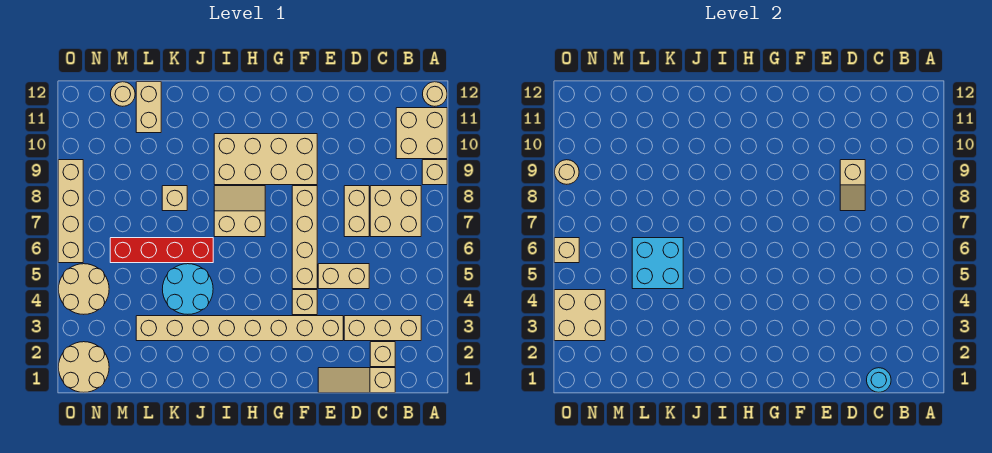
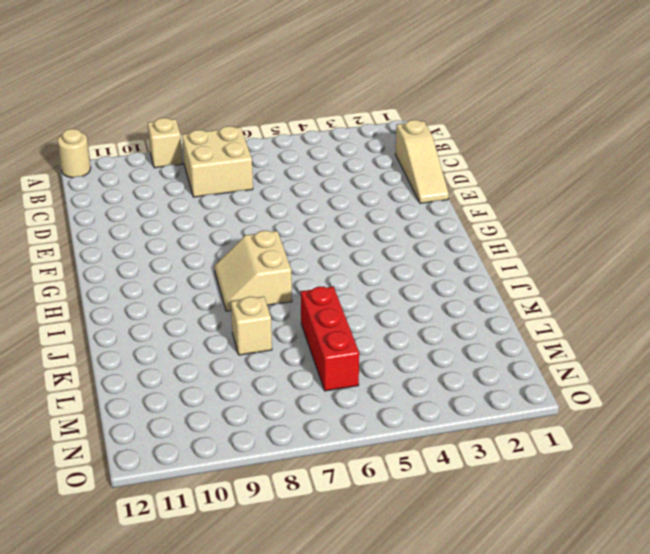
red 1x3 brick [301,287,359,391] -> red 1x4 brick [110,238,213,263]
none -> tan 2x2 brick [396,108,447,159]
none -> tan 1x3 brick [344,316,421,341]
none -> tan 1x1 brick [370,342,395,367]

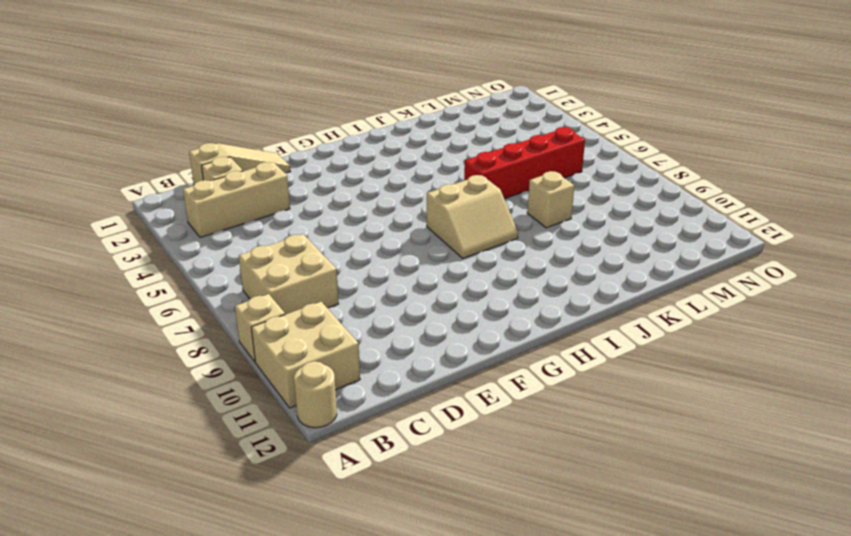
none -> tan 1x2 brick [318,264,369,289]
none -> tan 1x2 brick [344,186,369,237]
none -> tan 1x8 brick [136,316,343,341]

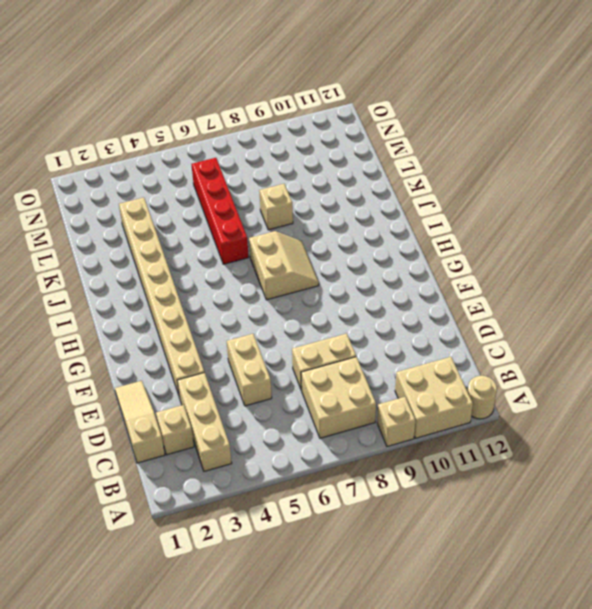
none -> tan 1x1 brick [292,290,317,315]
none -> tan 1x4 brick [292,186,317,289]
none -> tan 2x4 brick [214,134,317,185]

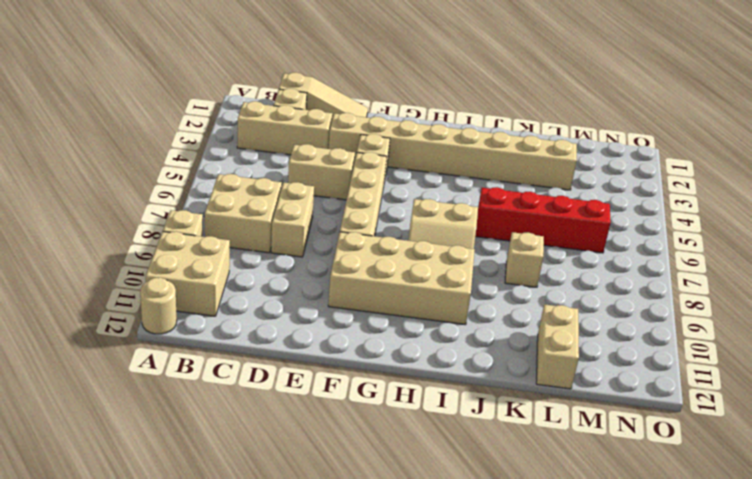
none -> cyan 2x2 round brick [162,264,213,314]
none -> tan 1x1 round brick [111,82,135,106]
none -> tan 2x2 round brick [58,342,109,392]

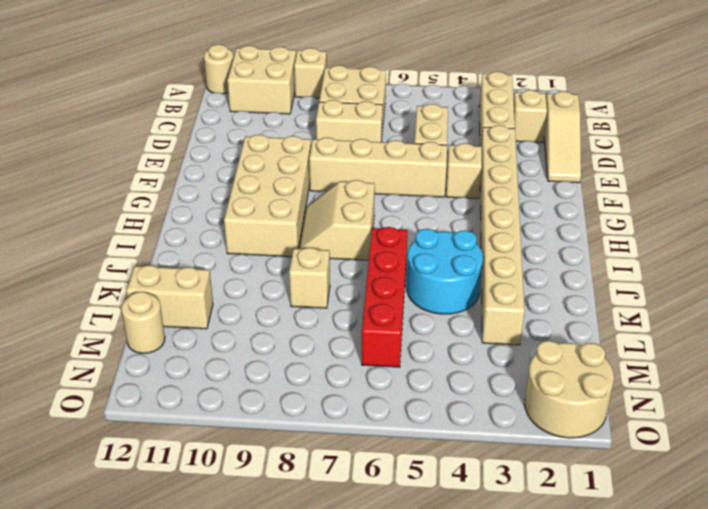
none -> tan 2x2 round brick [58,264,109,314]
none -> tan 1x4 brick [58,160,83,263]
none -> cyan 1x1 round brick [867,368,891,392]

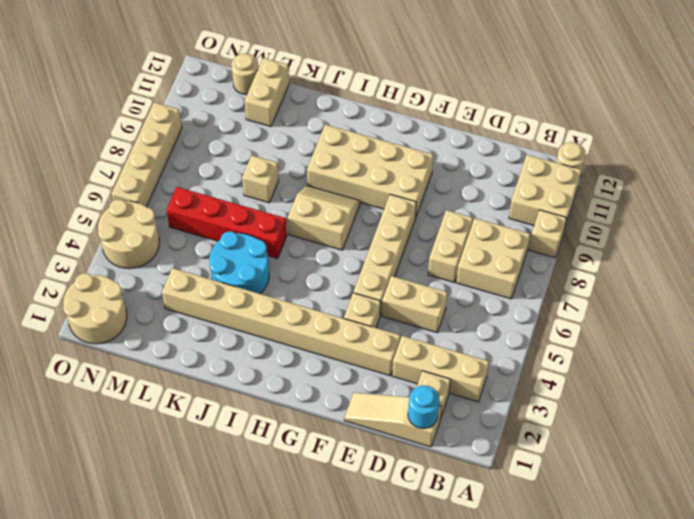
none -> tan 1x2 slope [840,160,865,211]
none -> cyan 2x2 brick [632,238,683,289]
none -> tan 2x2 brick [554,290,605,341]

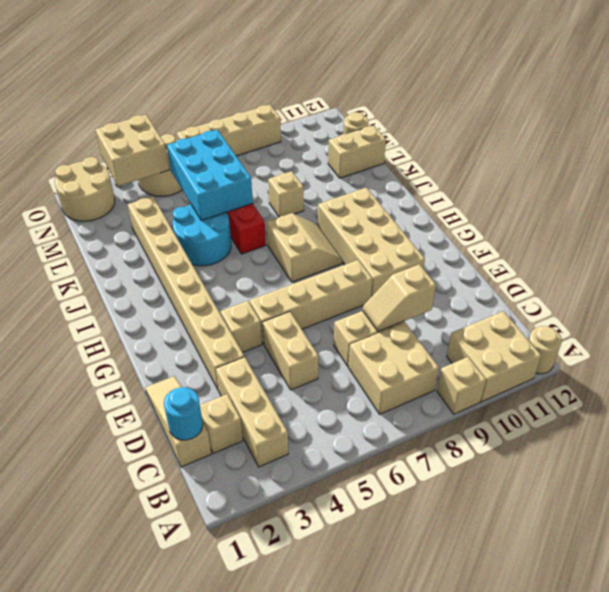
cyan 2x3 brick [167,130,253,221] -> cyan 2x2 brick [632,238,683,289]
none -> tan 1x1 brick [554,238,579,263]
none -> tan 1x1 round brick [555,160,579,184]

